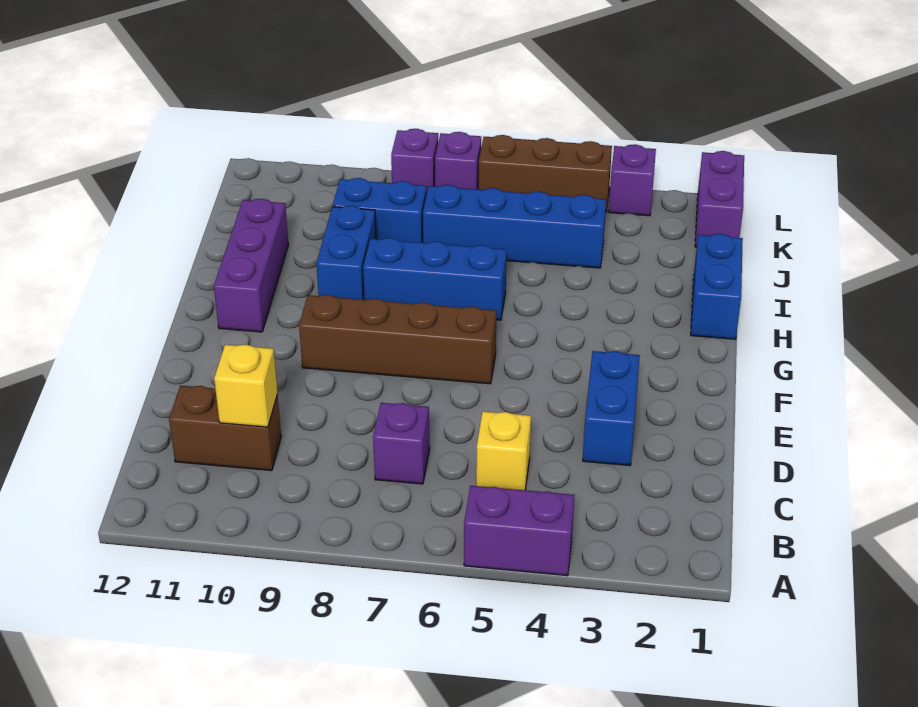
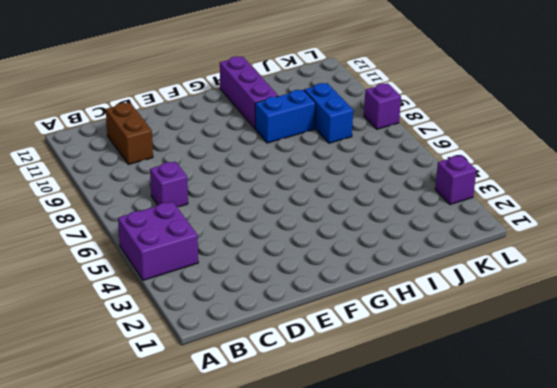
purple 2x2 brick [118,202,198,280] -> purple 1x2 brick [464,486,574,576]
purple 1x3 brick [220,56,278,129] -> purple 1x3 brick turned to [214,199,288,332]
none -> yellow 1x1 brick [476,411,531,490]
none -> blue 1x2 brick [583,351,640,466]
none -> brown 1x4 brick [299,295,497,384]

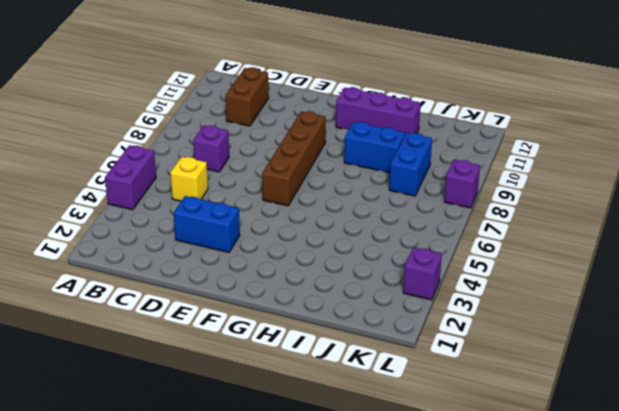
none -> blue 1x2 brick [691,234,743,339]
none -> blue 1x3 brick [363,238,507,320]
none -> blue 1x4 brick [423,185,606,268]

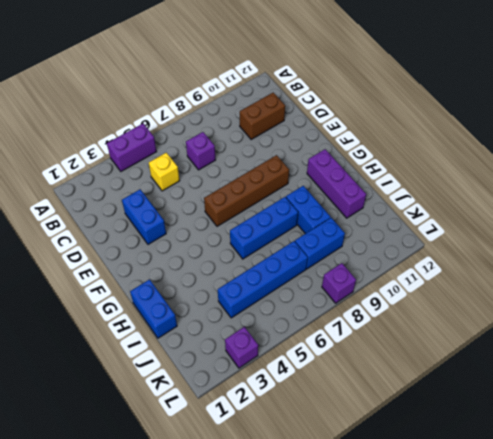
none -> purple 1x2 brick [695,151,744,247]
none -> brown 1x3 brick [479,135,612,212]
none -> purple 1x1 brick [435,132,481,190]

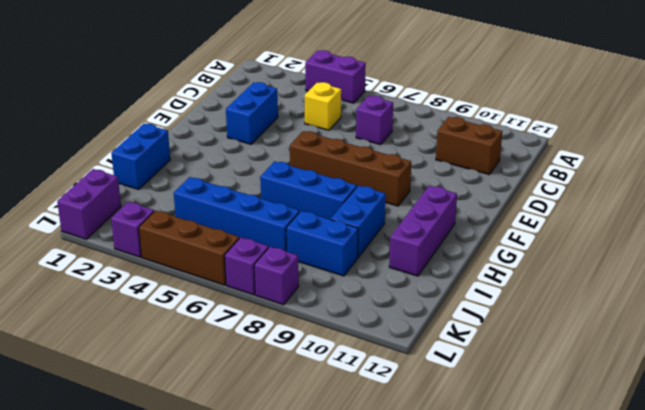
none -> yellow 1x1 brick [214,344,277,427]

